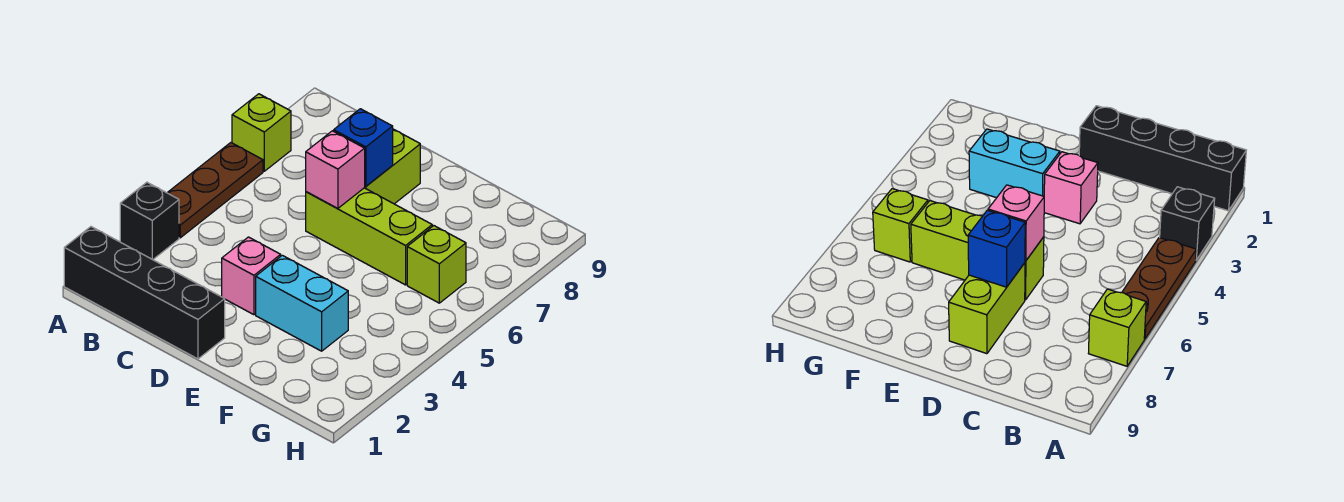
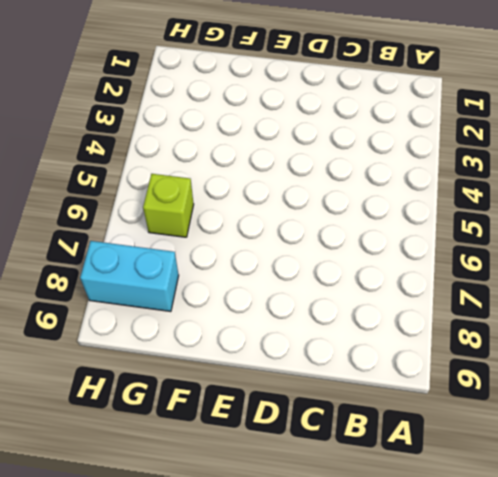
cyan 1x2 brick [80,241,179,312] -> cyan 1x2 brick moved to [256,255,348,351]
none -> black 1x4 brick [64,227,225,359]
none -> black 1x1 brick [120,182,179,260]

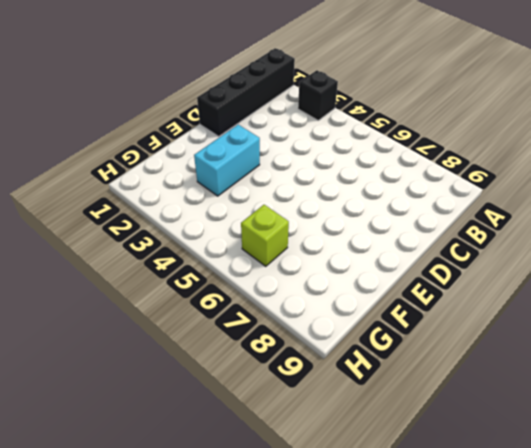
none -> brown 1x3 plate [167,143,263,238]
none -> lime 1x1 brick [232,94,291,171]

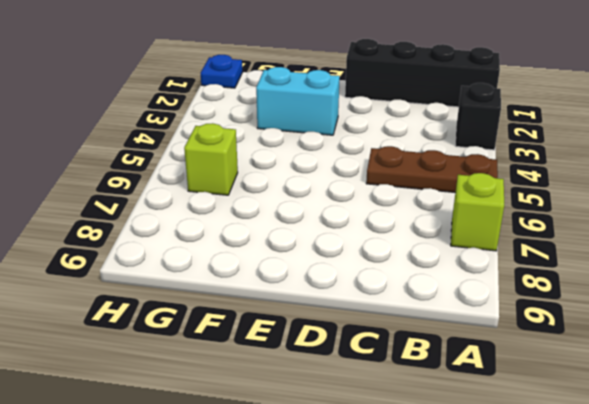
brown 1x3 plate [366,146,498,192] -> brown 1x3 plate turned to [167,143,263,238]
blue 1x1 plate [201,55,242,88] -> none
none -> pink 1x1 brick [222,237,281,315]
none -> lime 1x3 brick [306,188,432,285]

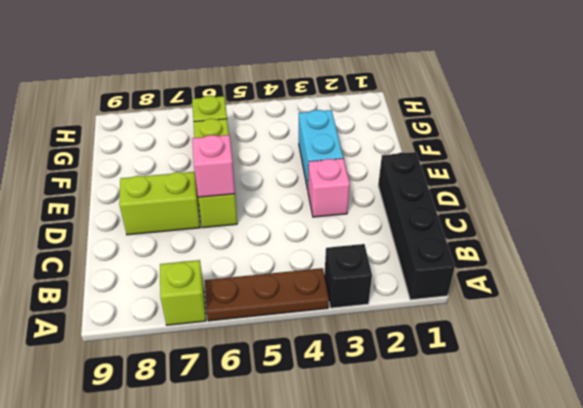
none -> blue 1x1 brick [334,109,393,186]

